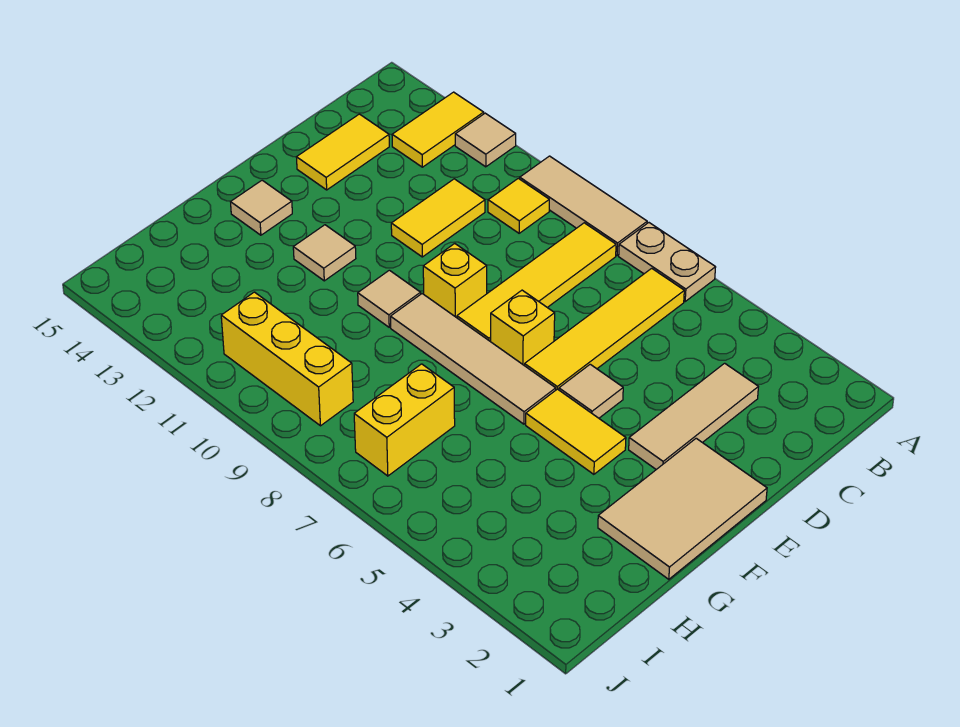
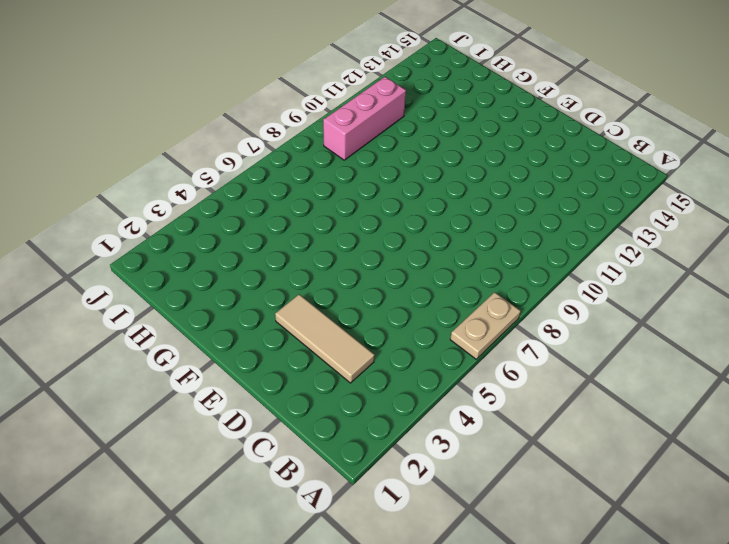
pink 1x3 brick [323,77,406,160] -> yellow 1x3 brick [221,292,353,426]
none -> tan 1x3 tile [520,156,647,256]
none -> tan 1x1 tile [455,113,516,167]
none -> yellow 1x2 tile [392,92,484,167]

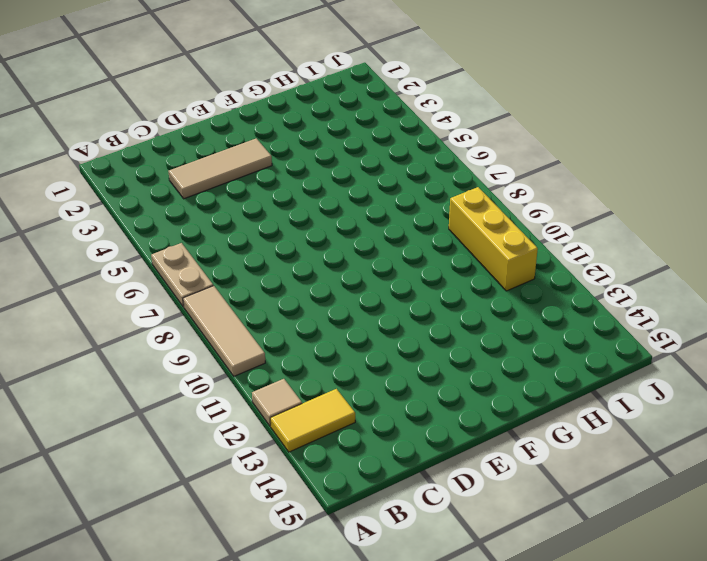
none -> yellow 1x4 tile [525,268,684,390]
none -> yellow 1x4 tile [457,223,616,342]
none -> yellow 1x1 tile [488,178,549,233]

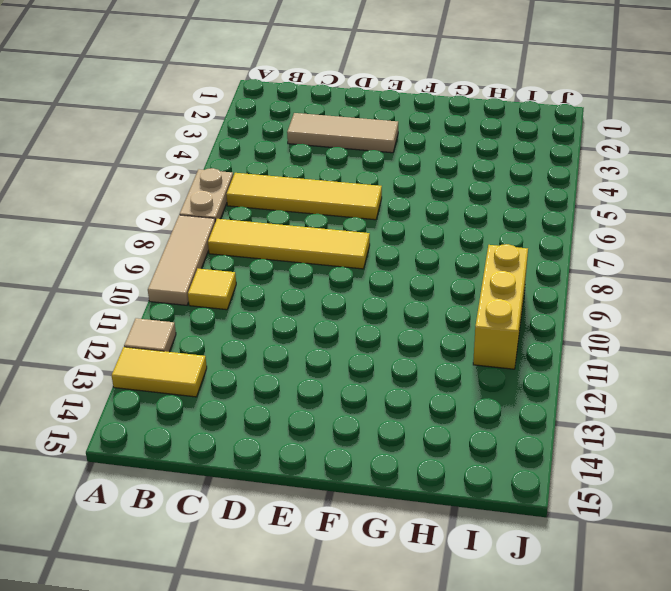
none -> yellow 1x2 tile [391,179,485,257]
none -> yellow 1x2 tile [296,114,389,190]
none -> tan 2x3 tile [598,438,767,579]

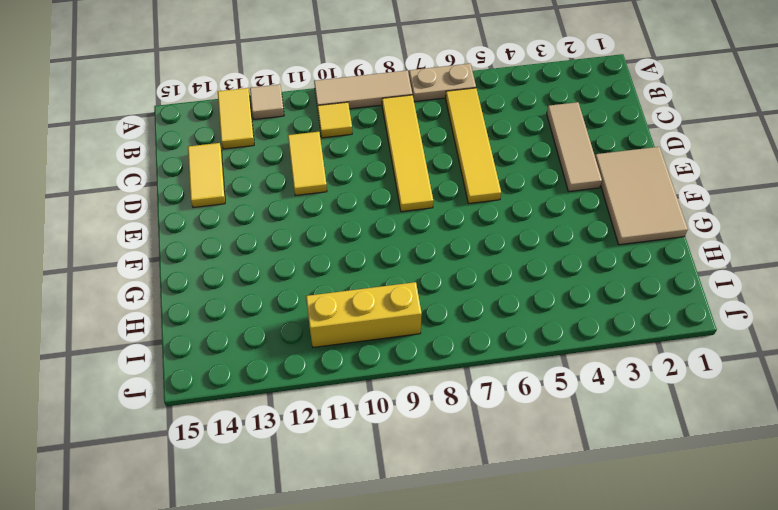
none -> tan 1x1 tile [559,364,623,418]
none -> yellow 1x1 brick [491,290,555,366]
none -> yellow 1x1 brick [423,244,487,318]

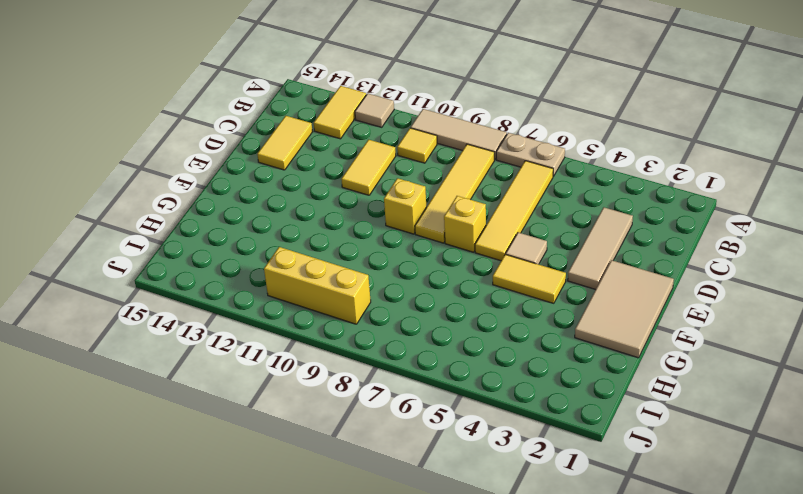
none -> tan 1x4 tile [391,294,556,424]
none -> tan 1x1 tile [358,270,421,327]
none -> tan 1x1 tile [293,225,356,281]

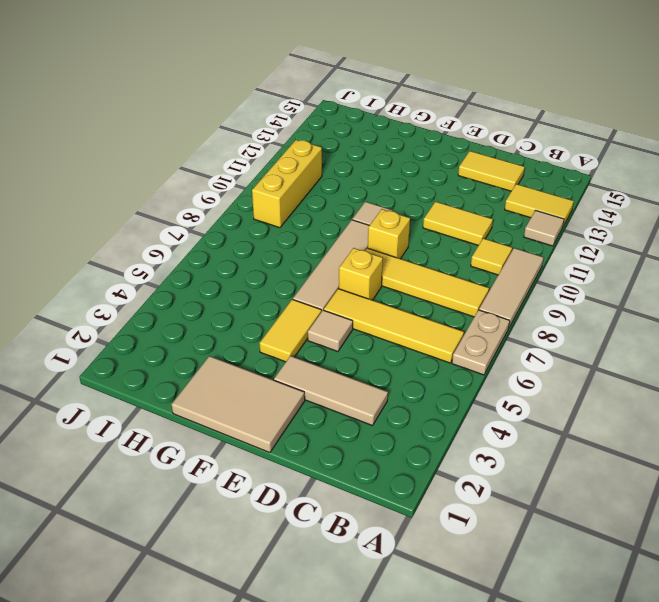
none -> tan 1x1 tile [293,225,356,281]
none -> tan 1x1 tile [231,180,292,235]
none -> yellow 1x2 brick [354,364,455,476]

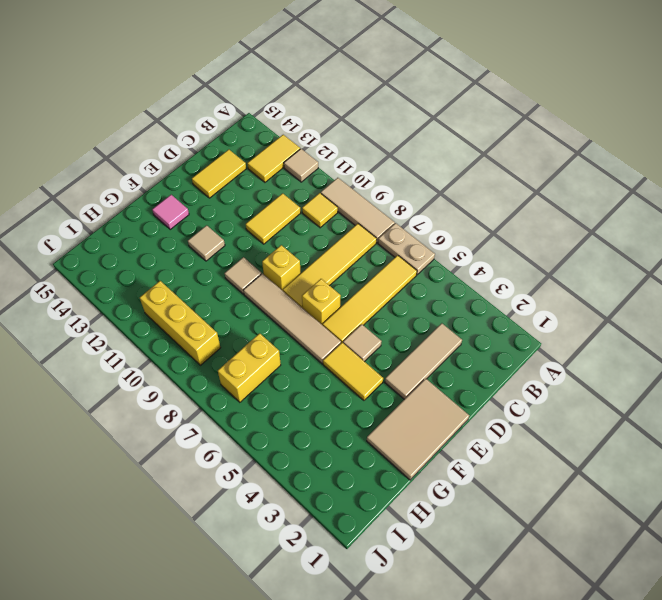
pink 1x1 tile [152,195,189,229] -> tan 1x1 tile [231,180,292,235]

